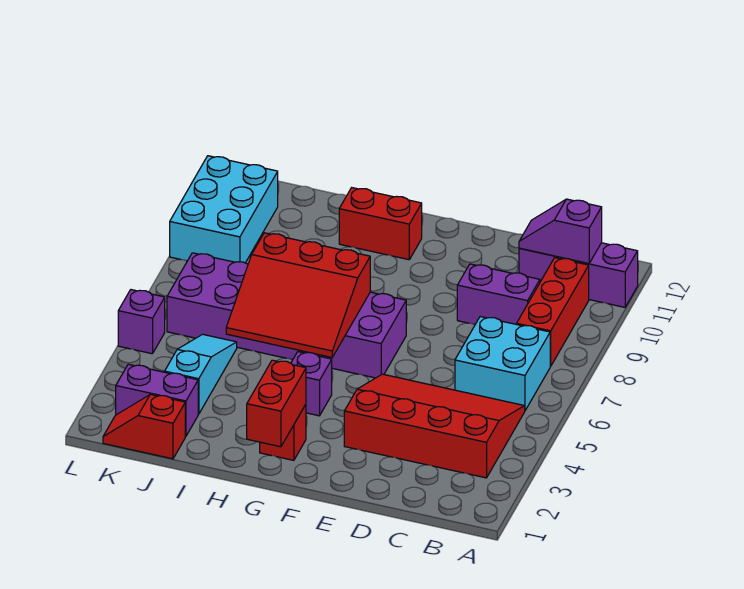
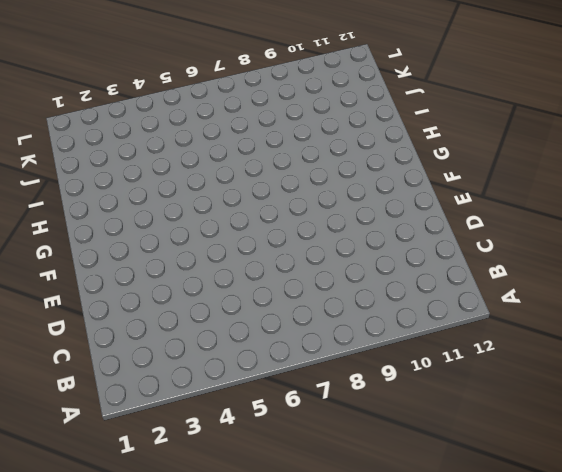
none -> purple 1x3 brick [519,243,638,307]
none -> red 3x4 slope [344,374,525,478]
none -> cyan 2x2 brick [455,317,550,410]

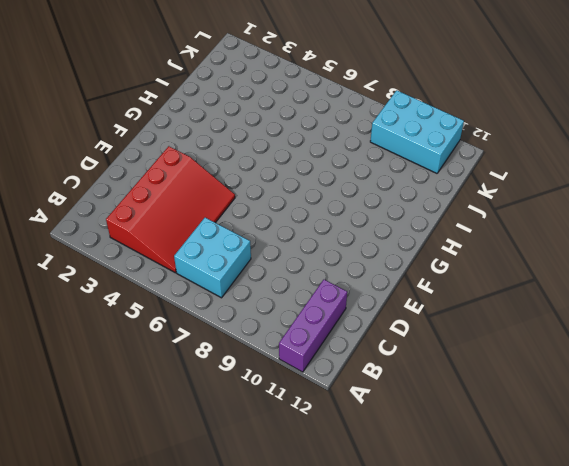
none -> red 1x3 brick [517,258,589,366]
none -> purple 1x2 brick [457,264,540,325]
none -> purple 2x6 brick [167,253,406,378]

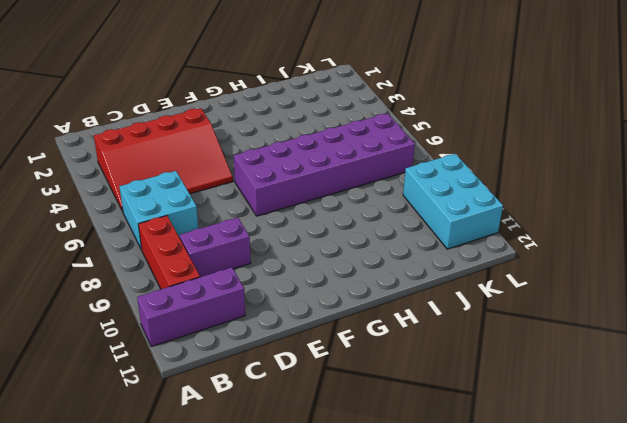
none -> red 1x1 brick [260,405,306,460]
none -> purple 1x1 brick [291,352,332,416]
none -> red 1x2 brick [339,188,422,260]

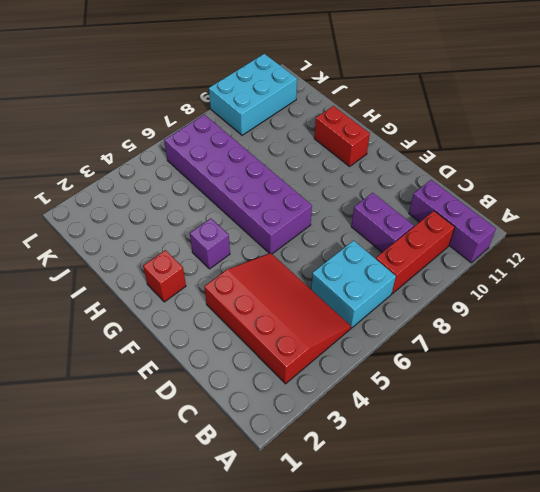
none -> red 1x2 slope [103,394,185,459]
none -> purple 1x2 brick [116,364,198,437]
none -> cyan 1x3 slope [165,334,237,414]

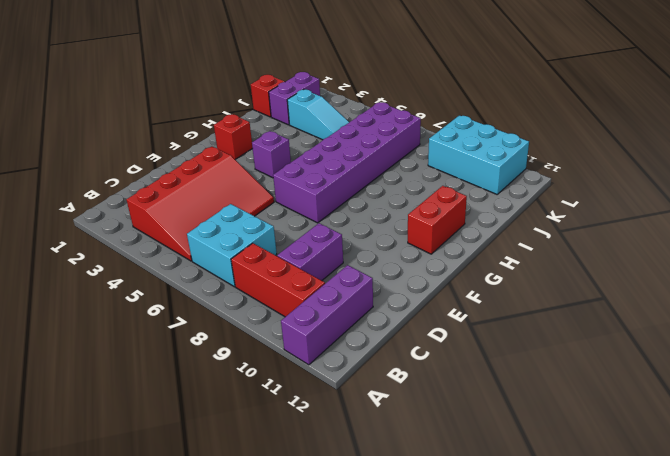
none -> purple 1x1 brick [118,290,165,354]
none -> purple 1x2 slope [519,199,602,264]
none -> red 1x2 brick [247,360,306,447]

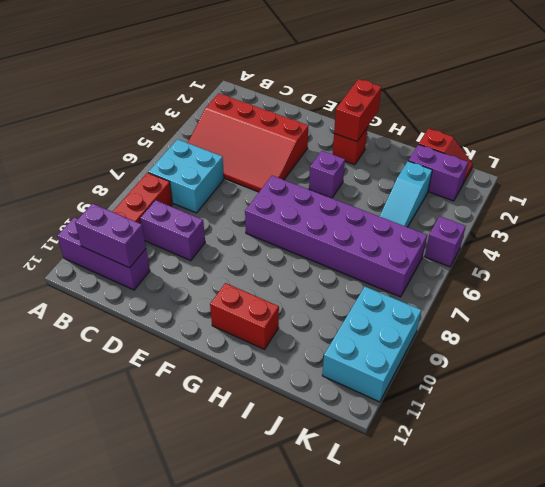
purple 1x2 brick [75,204,146,268] -> purple 1x2 slope [519,199,602,264]
none -> red 3x3 slope [226,233,370,357]

